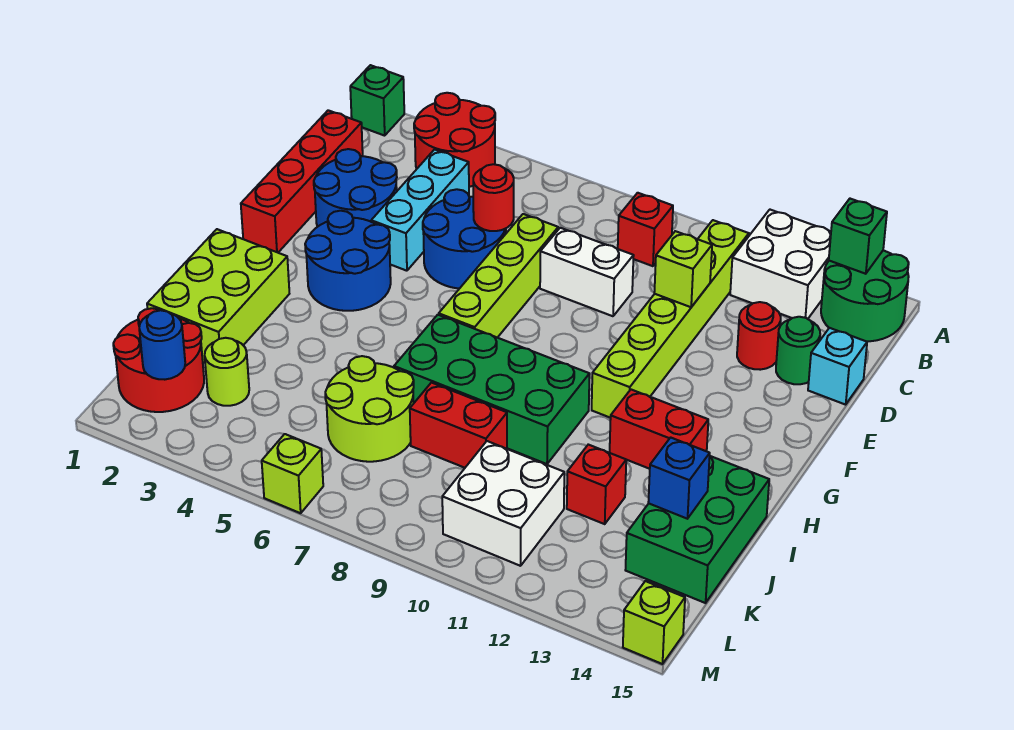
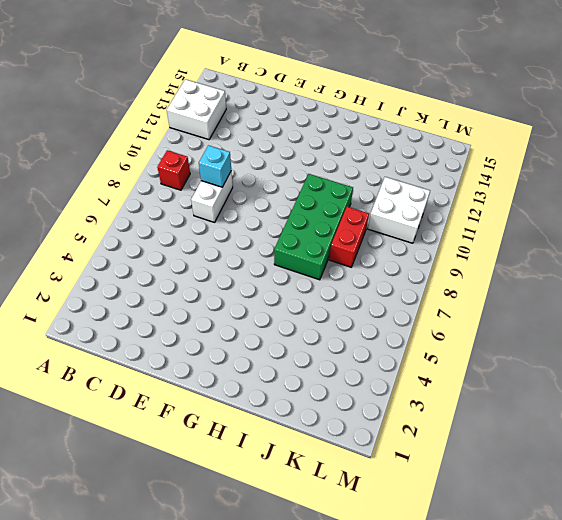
cyan 1x1 brick [199,145,231,187] -> cyan 1x1 brick moved to [808,328,867,405]
none -> green 1x1 brick [350,65,404,136]
none -> red 2x2 round brick [414,93,495,187]
none -> green 2x2 round brick [821,250,909,341]
none -> lime 1x6 brick [592,220,749,418]

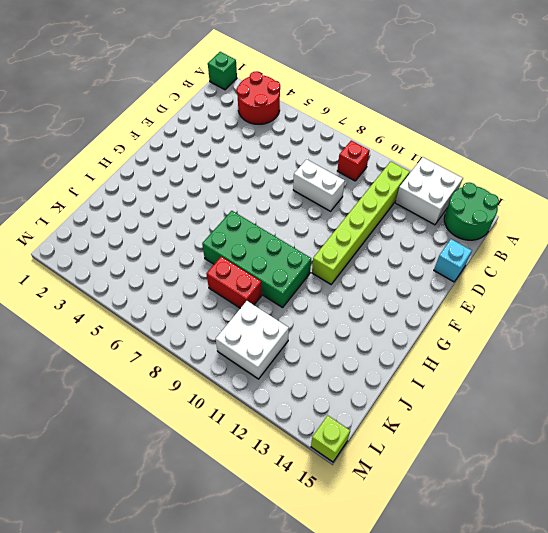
none -> red 1x4 brick [241,110,363,253]
none -> cyan 1x3 brick [371,150,469,271]
none -> blue 2x2 round brick [314,149,397,227]
none -> blue 2x2 round brick [423,189,506,289]

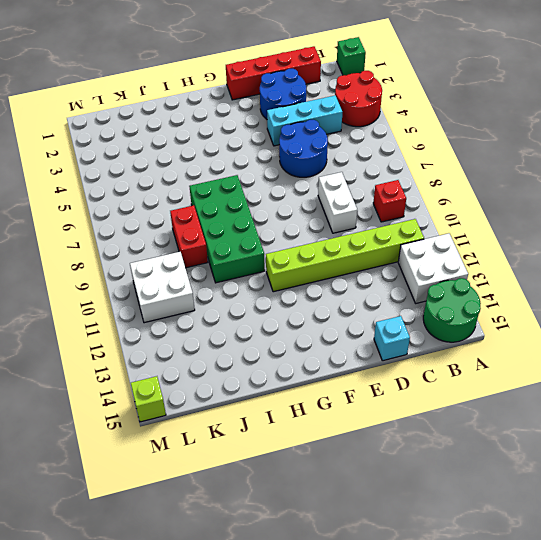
none -> lime 1x4 brick [439,214,558,338]
none -> red 1x1 round brick [737,302,781,370]
none -> green 1x1 round brick [776,317,820,384]
none -> blue 2x2 round brick [305,211,391,311]

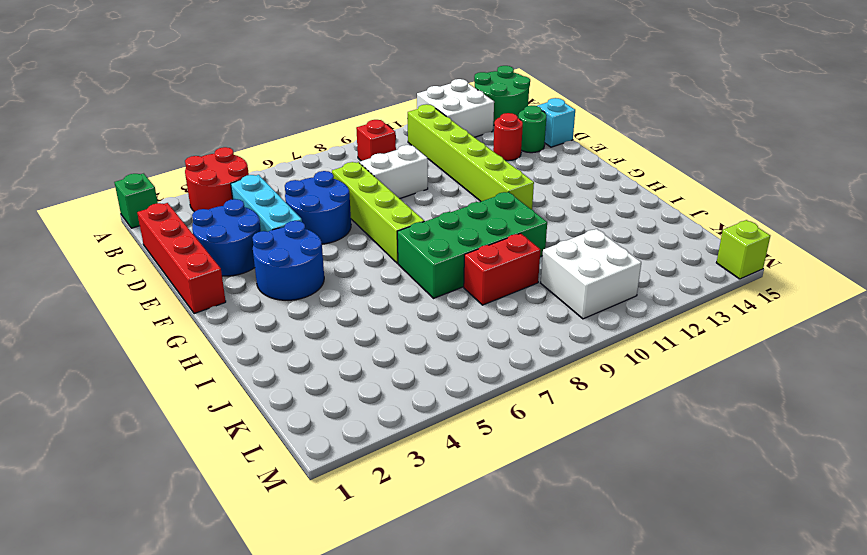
none -> lime 2x3 brick [147,229,289,363]
none -> red 1x2 brick [610,390,708,469]
none -> green 2x3 brick [626,456,769,603]
none -> lime 2x2 round brick [325,356,414,462]

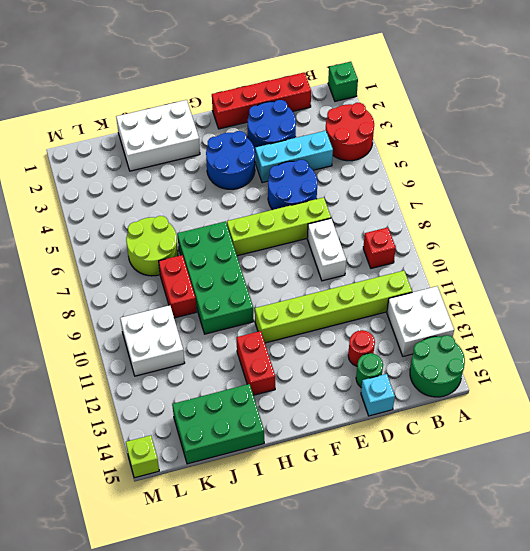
white 2x3 brick [116,100,200,171] -> lime 2x3 brick [147,229,289,363]
none -> red 1x1 brick [567,445,626,524]
none -> red 2x2 round brick [113,308,204,412]
none -> lime 1x1 round brick [205,338,249,406]
none -> lime 1x1 brick [262,434,323,513]

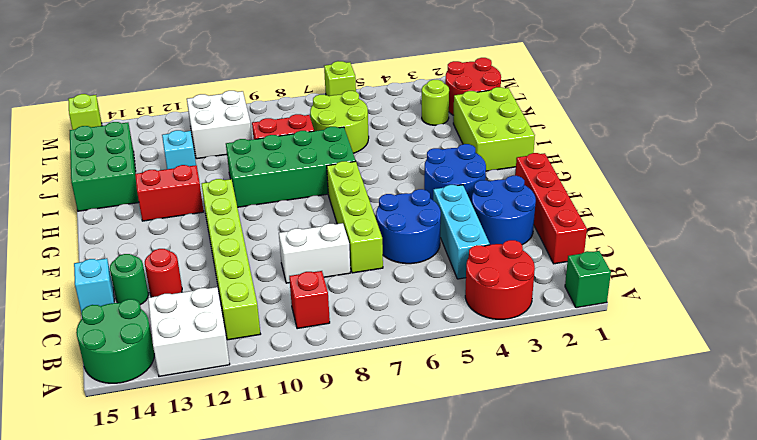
cyan 1x1 brick [162,130,196,169] -> red 1x1 brick [567,445,626,524]
none -> green 1x1 brick [829,199,887,274]
none -> red 1x1 round brick [473,164,514,231]
none -> lime 1x1 brick [654,231,712,307]
none -> blue 1x1 brick [648,437,710,519]

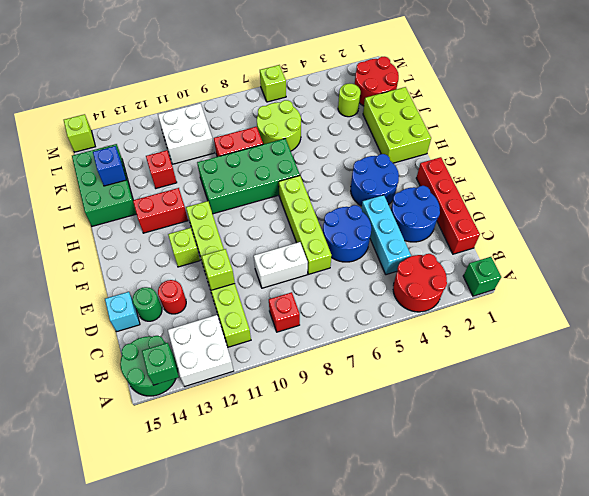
lime 1x1 brick [168,228,200,267] -> none
none -> red 1x1 round brick [473,164,514,231]
none -> blue 1x1 round brick [139,310,185,380]

